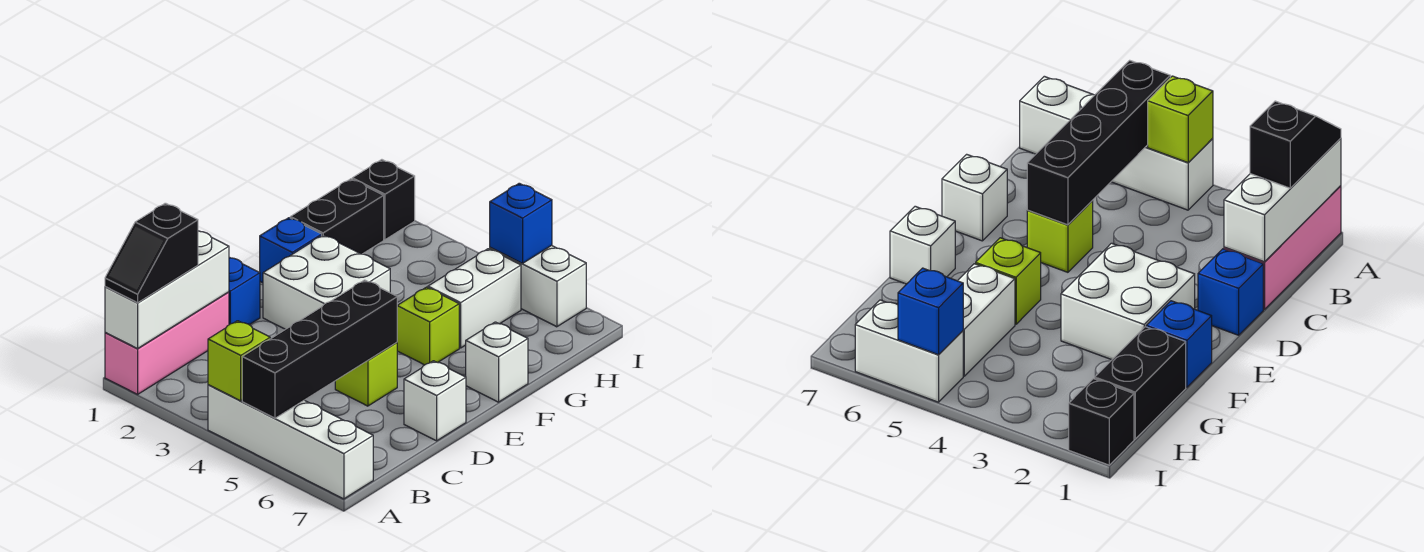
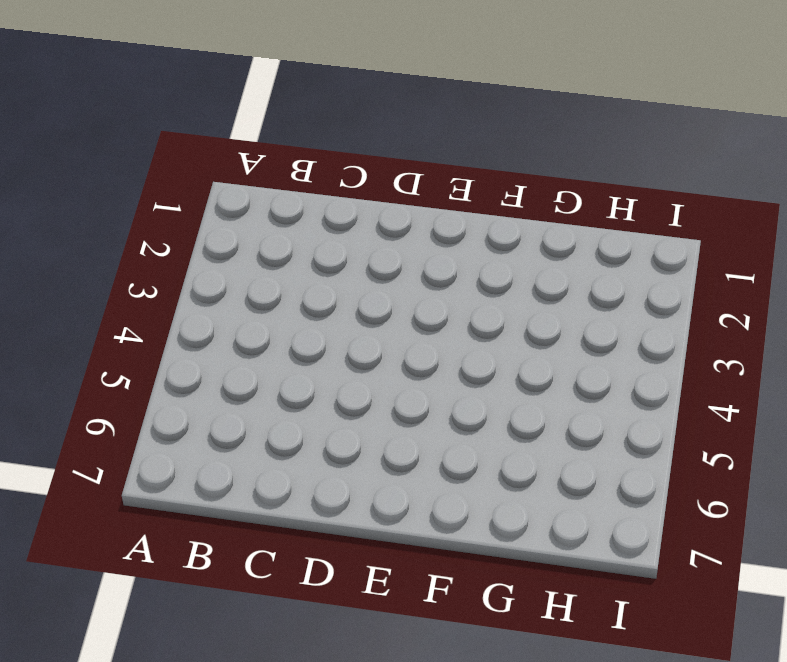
none -> pink 1x3 brick [105,292,229,394]
none -> white 1x4 brick [208,385,373,499]
none -> blue 1x1 brick [229,258,260,325]

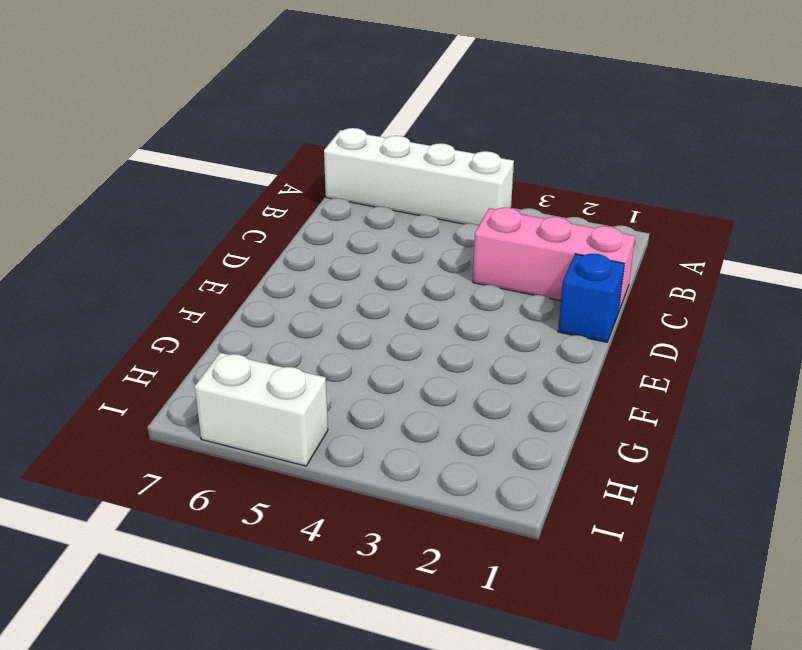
pink 1x3 brick [473,207,635,312] -> pink 1x3 brick turned to [105,292,229,394]
none -> lime 1x1 brick [335,342,397,406]
none -> white 1x1 brick [404,361,466,441]
none -> white 2x2 brick [263,235,390,329]

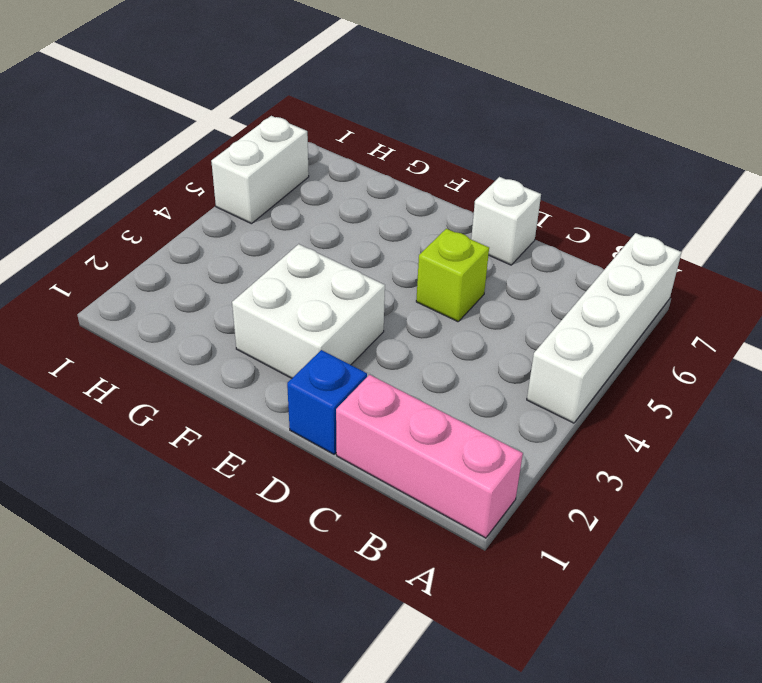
none -> blue 1x1 brick [260,218,322,283]
none -> lime 1x1 brick [397,287,459,365]
none -> white 1x1 brick [466,322,528,402]

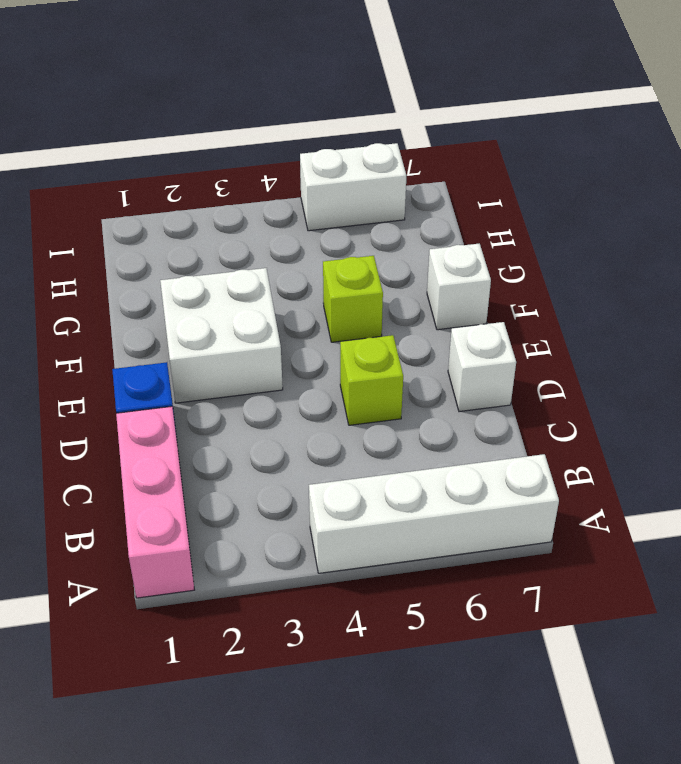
none -> blue 1x1 brick [260,218,322,283]
none -> black 1x2 brick [290,179,384,254]
none -> white 1x2 brick [428,249,521,348]

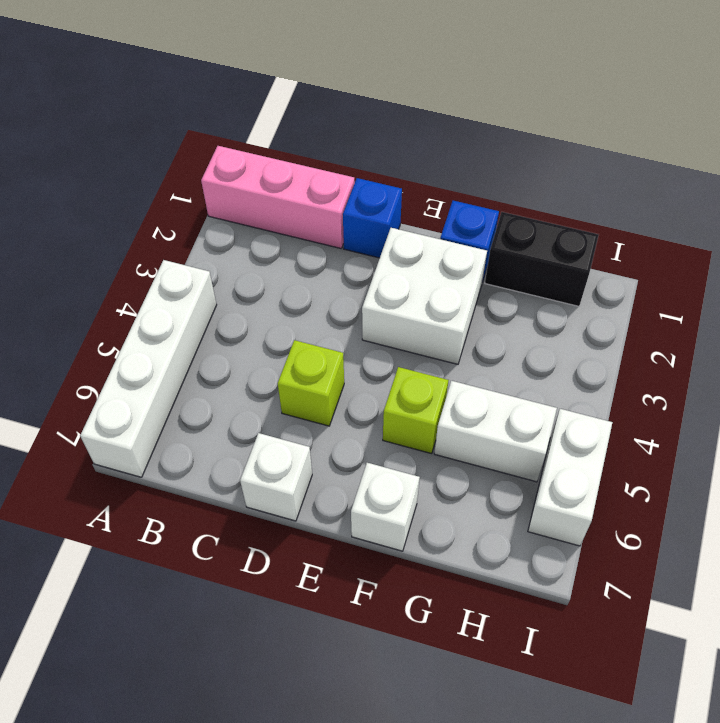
none -> black 1x1 brick [352,160,415,240]
none -> white 1x3 brick [105,231,229,349]
none -> lime 1x1 brick [208,321,270,401]

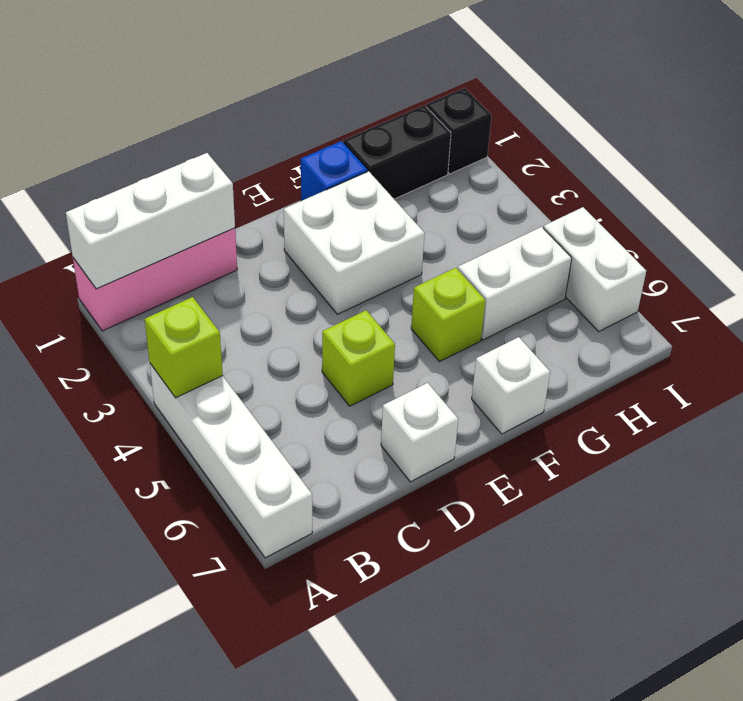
none -> blue 1x1 brick [229,258,260,325]
none -> black 1x4 brick [242,280,397,418]
none -> blue 1x1 brick [490,183,552,263]

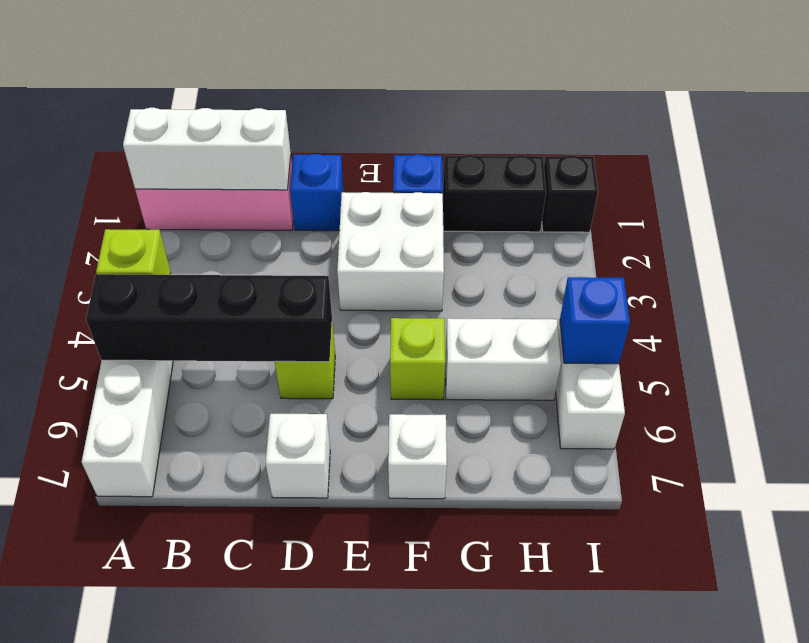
none -> black 1x2 slope [105,203,198,303]

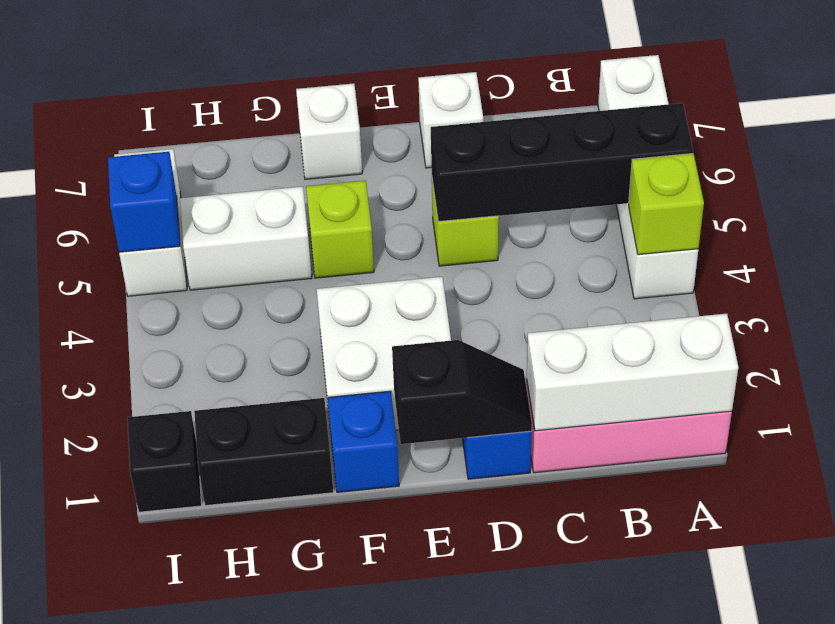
black 1x2 slope [392,340,532,444] -> black 1x2 slope moved to [105,203,198,303]

